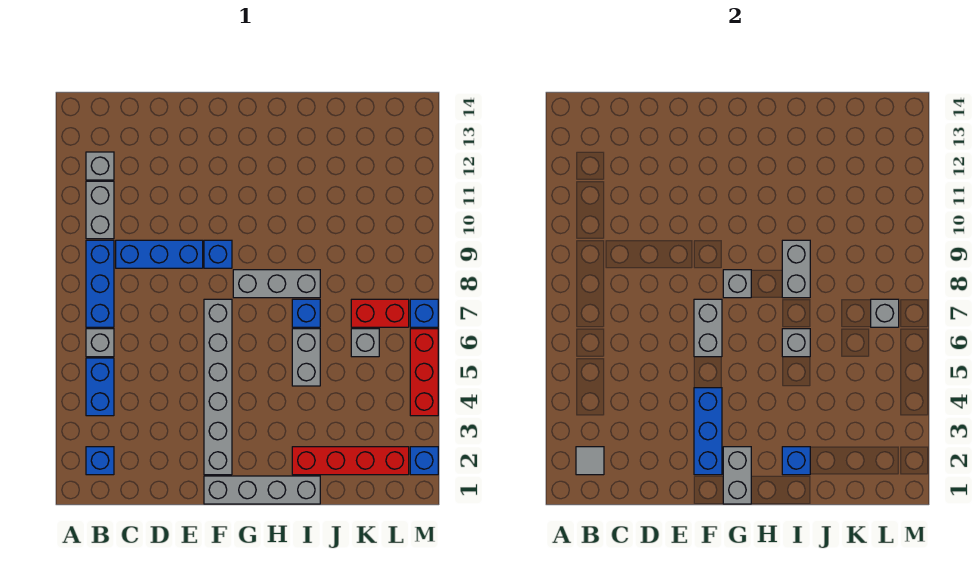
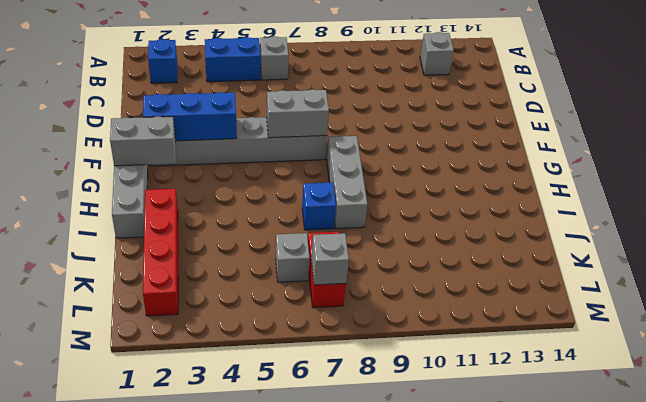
none -> blue 1x3 brick [86,240,114,327]
none -> grey 1x2 brick [86,181,114,239]
none -> blue 1x3 brick [116,240,203,268]

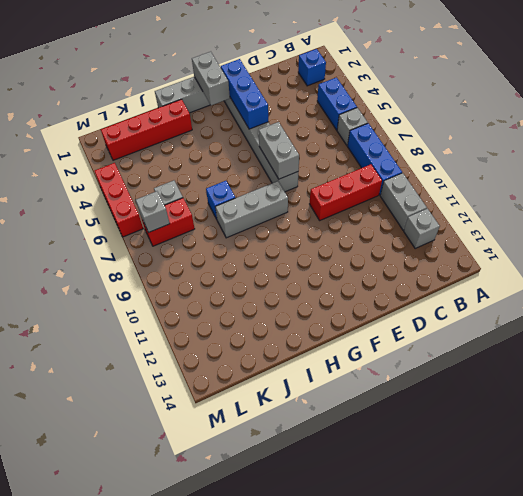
red 1x3 brick [310,164,382,220] -> blue 1x3 brick [116,240,203,268]
none -> blue 1x1 brick [204,240,232,268]
none -> grey 1x2 brick [292,329,320,386]
none -> blue 1x1 brick [410,447,438,475]

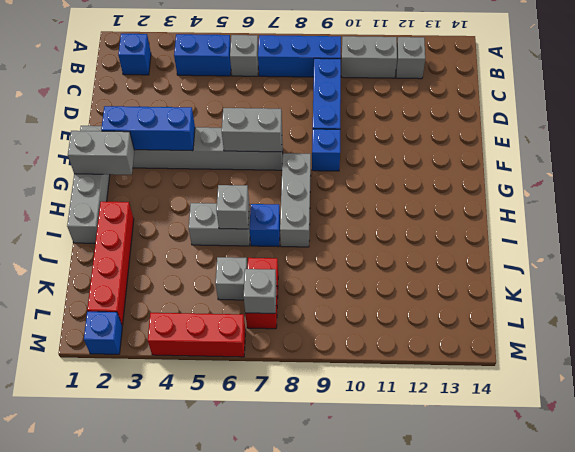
none -> blue 1x1 brick [410,299,438,327]
none -> grey 1x1 tile [576,447,604,475]
none -> grey 1x1 brick [723,270,751,298]

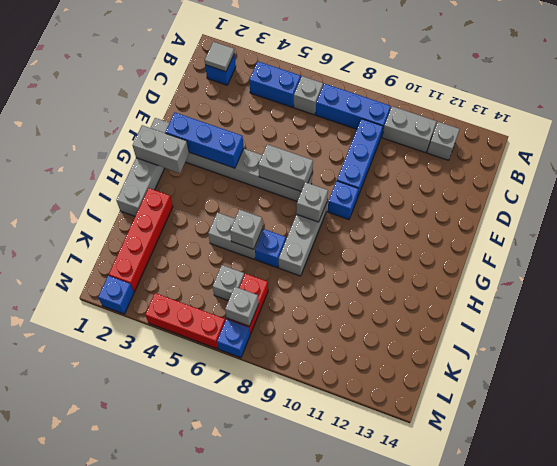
none -> blue 1x1 brick [782,447,810,475]
none -> grey 1x2 brick [782,240,810,298]

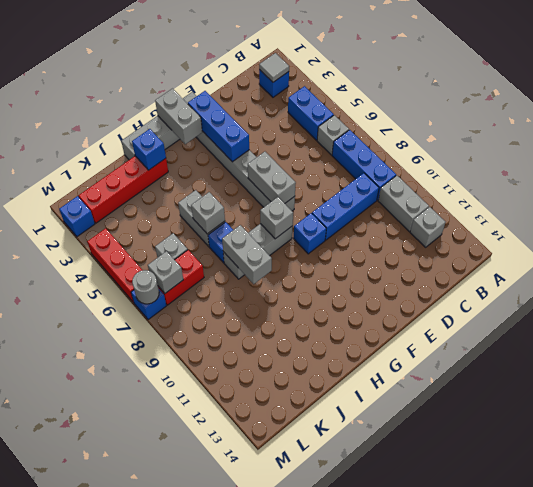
grey 1x1 round brick [132,270,159,304] -> none

